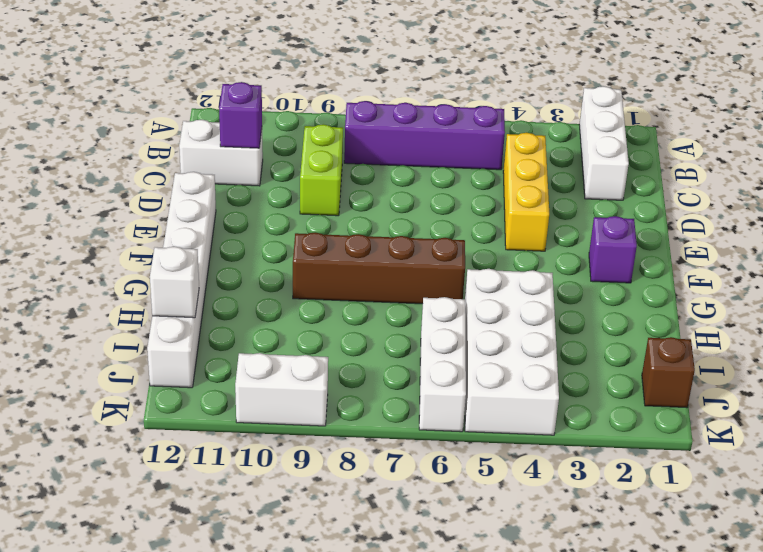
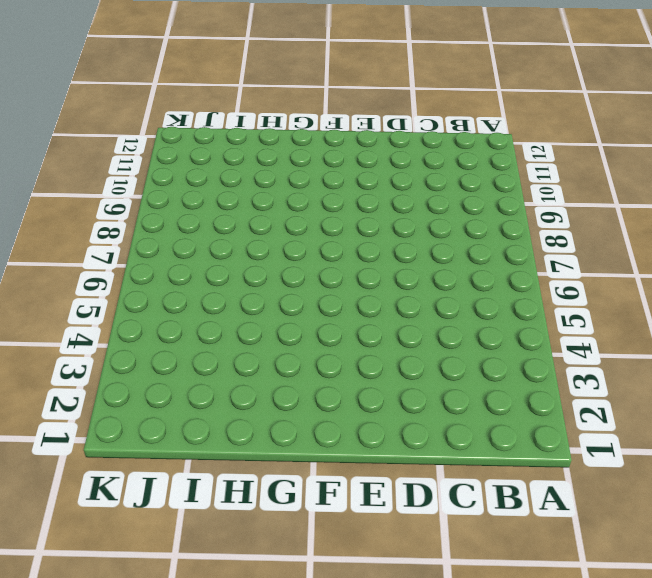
none -> white 1x3 brick [579,86,629,200]
none -> purple 1x4 brick [344,101,505,170]
none -> yellow 1x3 brick [503,133,549,251]

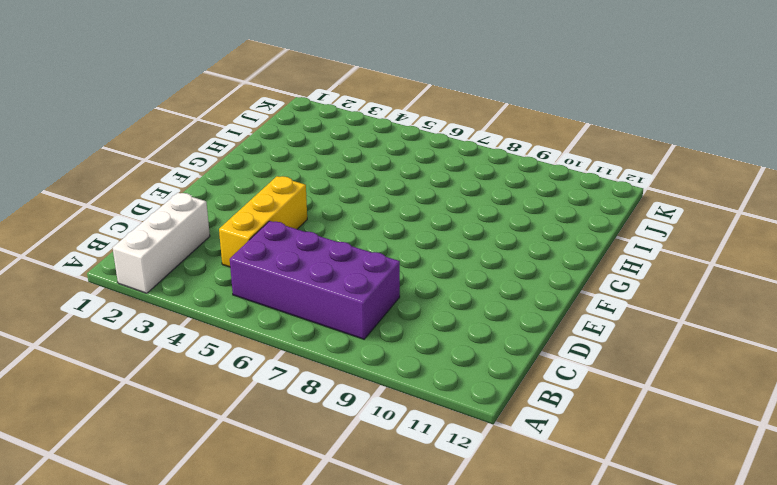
purple 2x4 brick [230,221,400,339] -> purple 1x4 brick [344,101,505,170]
none -> lime 1x2 brick [300,124,343,216]
none -> white 1x2 brick [179,120,263,186]
none -> white 1x6 brick [147,172,216,388]

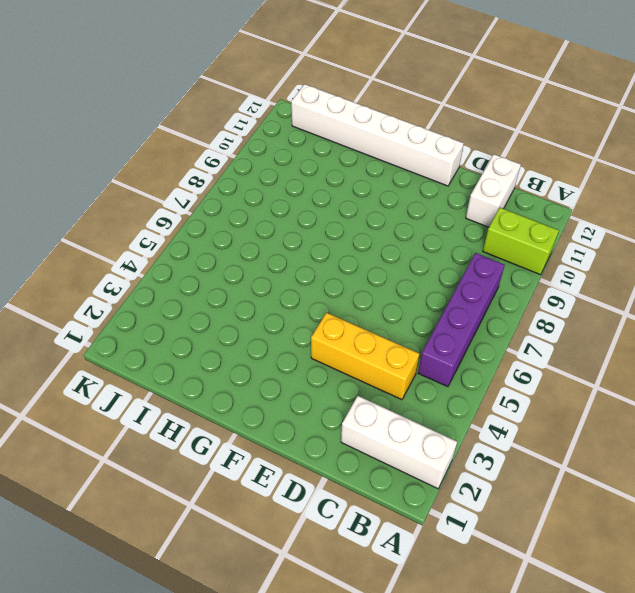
lime 1x2 brick [483,208,559,275] -> lime 1x2 brick moved to [300,124,343,216]
none -> purple 1x1 brick [589,216,637,283]
none -> brown 1x4 brick [293,232,465,304]
none -> white 2x4 brick [465,269,559,435]

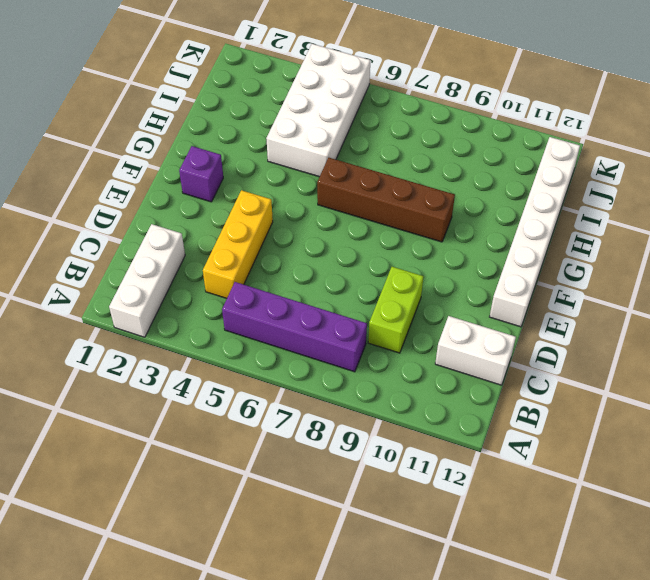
none -> white 1x3 brick [419,297,466,432]
none -> brown 1x1 brick [642,337,695,408]
none -> white 1x2 brick [235,353,328,426]

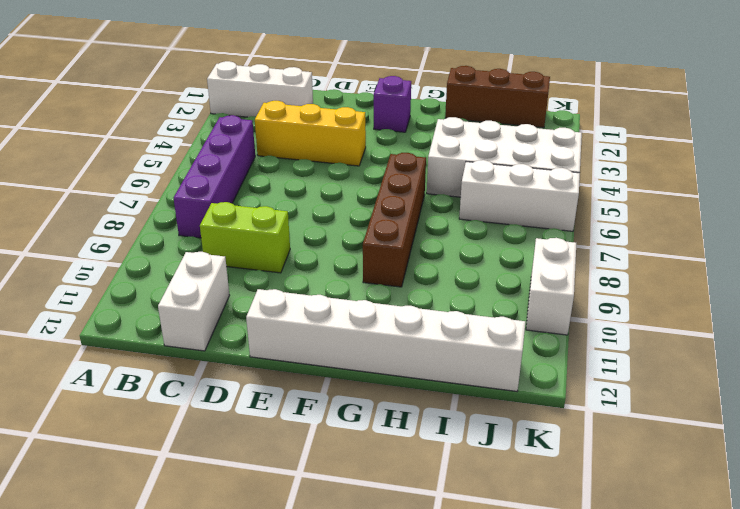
brown 1x3 brick [445,66,550,128] -> brown 1x1 brick [642,337,695,408]
none -> purple 1x1 brick [219,82,262,148]
none -> white 1x1 brick [150,246,199,318]

